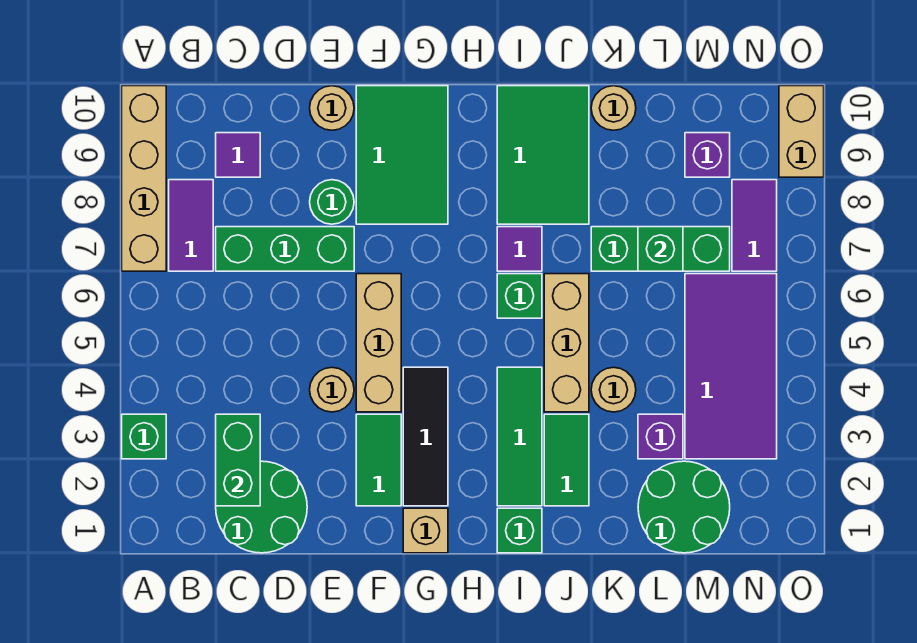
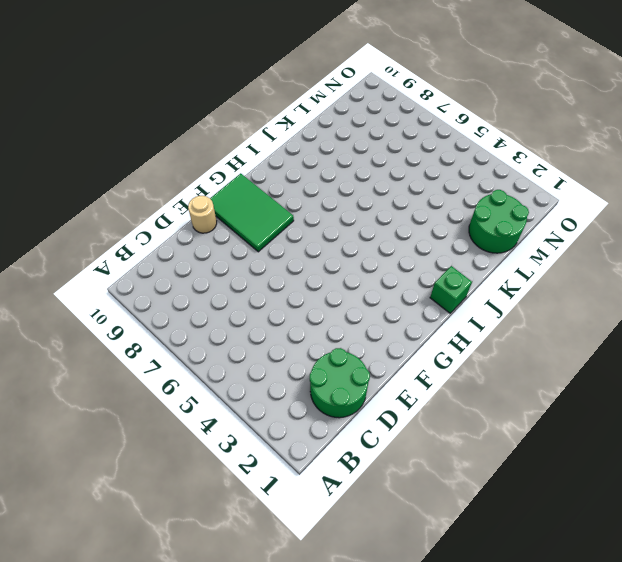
none -> green 1x1 brick [122,414,166,459]
none -> tan 1x4 brick [122,86,166,271]
none -> purple 1x2 tile [169,180,213,271]
none -> green 1x3 brick [216,227,354,271]

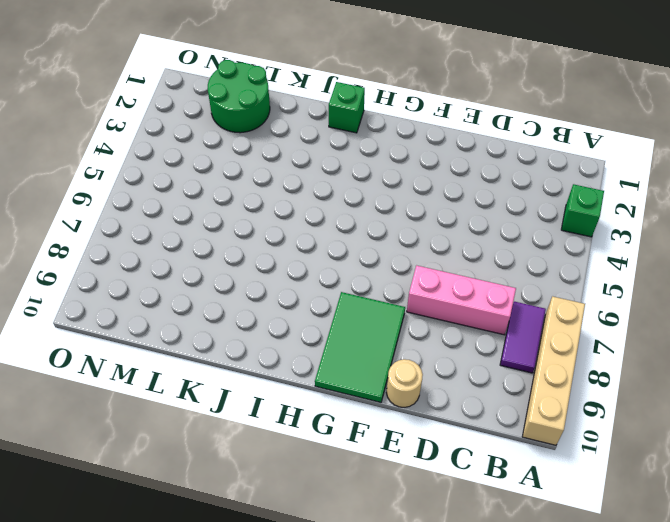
pink 1x3 brick [407,265,516,335] -> green 1x3 brick [216,227,354,271]
none -> green 2x2 round brick [216,461,307,553]
none -> purple 1x1 tile [216,133,260,177]
none -> tan 1x1 round brick [310,368,354,412]
none -> green 1x1 round brick [310,180,354,224]

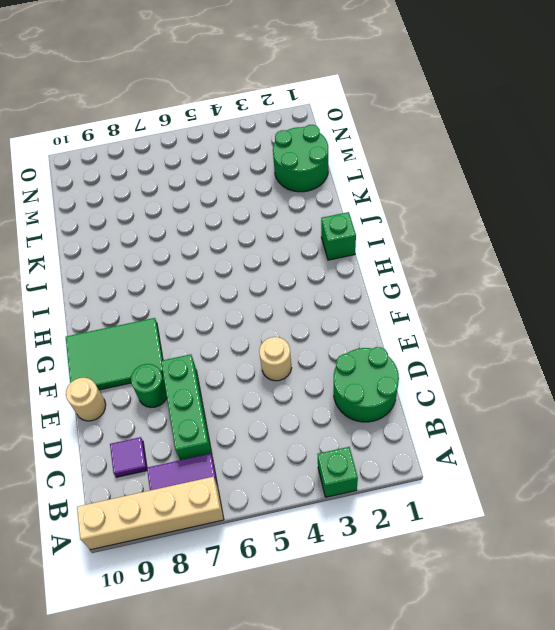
none -> green 1x2 tile [356,414,401,506]
none -> tan 1x3 brick [356,274,401,412]
none -> tan 1x1 brick [403,508,448,553]
none -> black 1x3 tile [403,367,448,506]

